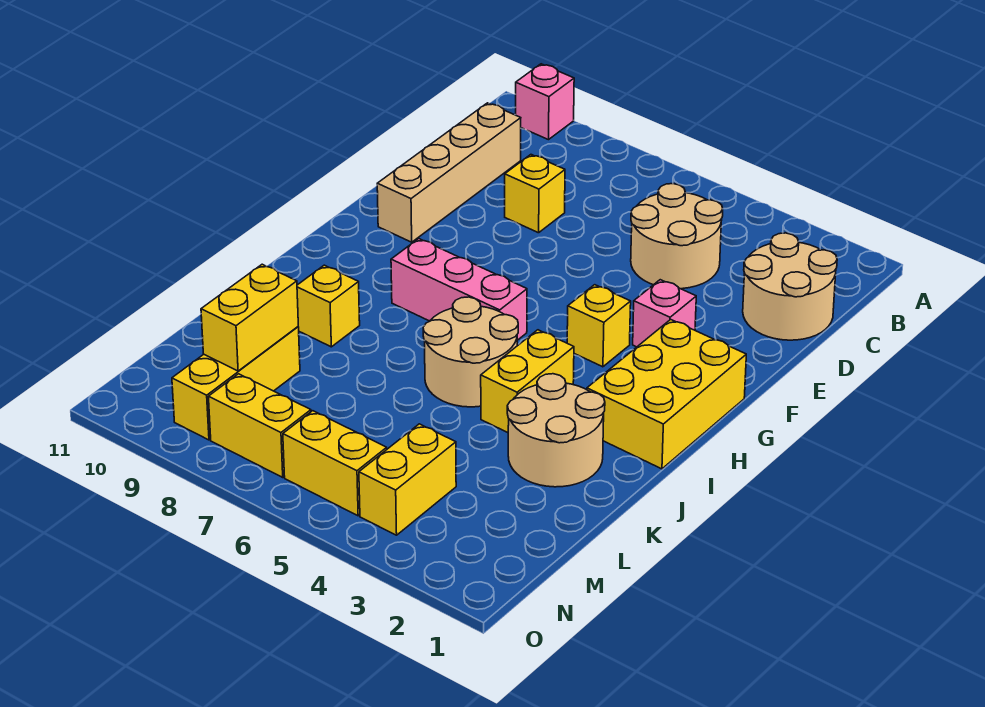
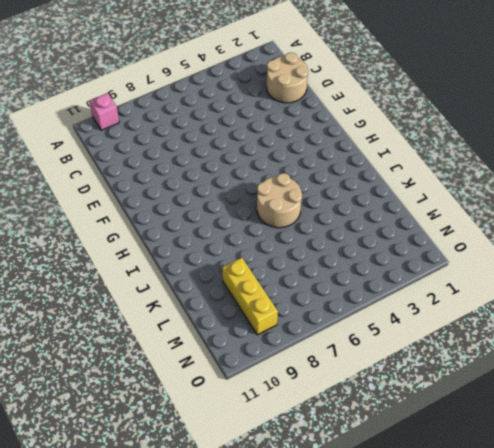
none -> tan 2x2 round brick [631,184,723,289]
none -> tan 1x4 brick [377,103,521,242]
none -> yellow 1x1 brick [505,155,565,233]

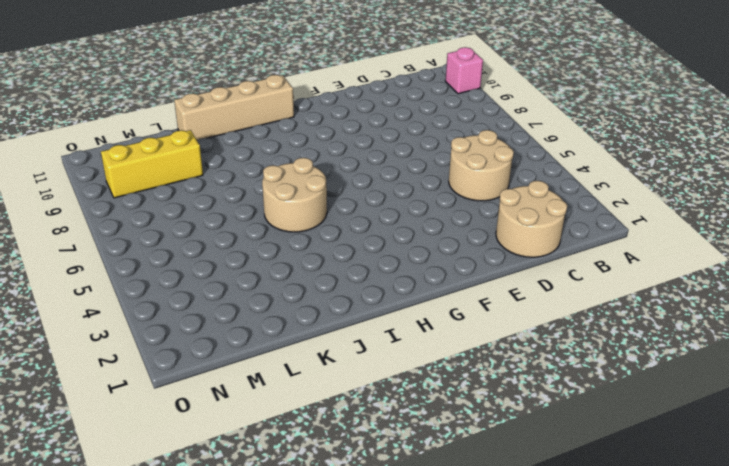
tan 1x4 brick [174,75,294,140] -> tan 1x4 brick moved to [377,103,521,242]
none -> yellow 1x1 brick [505,155,565,233]
none -> pink 1x1 brick [633,280,696,347]
none -> yellow 2x3 brick [587,319,746,469]

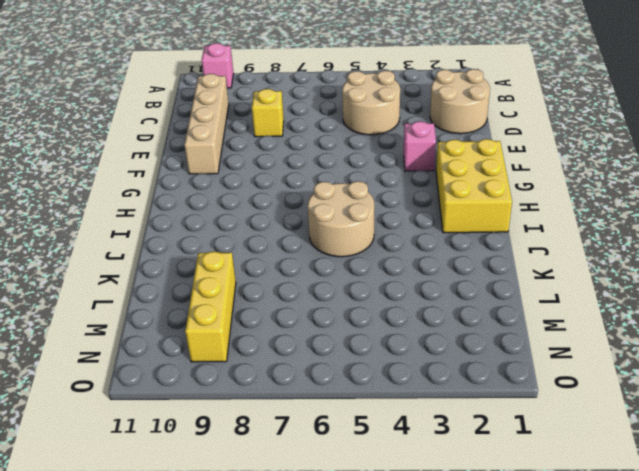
none -> yellow 1x1 brick [567,285,631,367]
none -> pink 1x3 brick [391,239,527,340]
none -> yellow 1x2 brick [481,330,574,433]

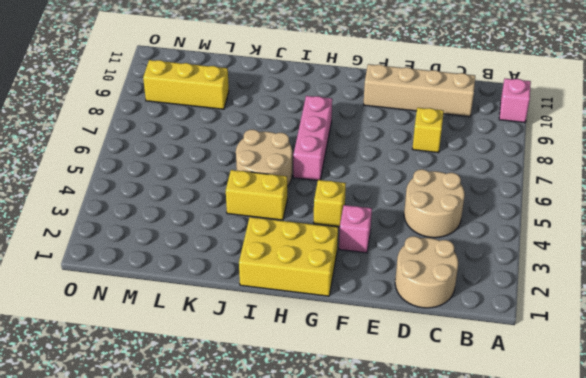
none -> tan 2x2 round brick [507,374,605,487]
none -> yellow 1x1 brick [297,265,360,347]
none -> yellow 1x2 brick [359,424,456,535]

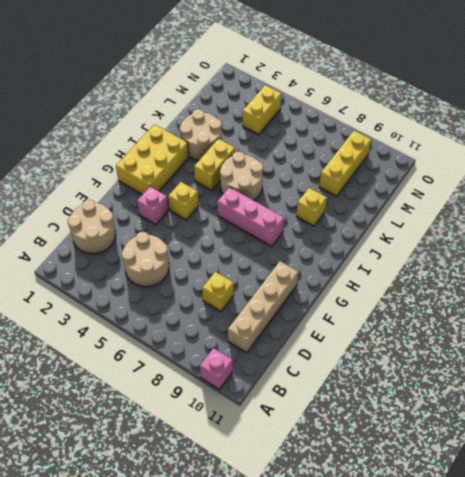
none -> yellow 1x2 brick [283,411,387,516]
none -> yellow 1x2 brick [208,374,311,477]
none -> yellow 1x2 brick [201,264,298,371]

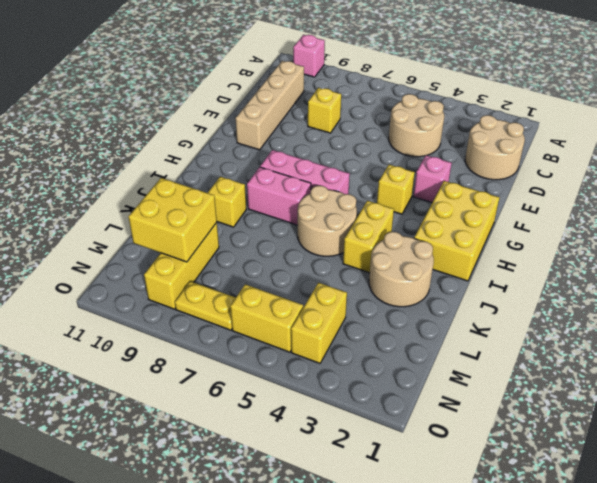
pink 1x2 brick [247,167,311,225] -> none
yellow 2x2 brick [129,178,217,262] -> yellow 1x2 brick [201,264,298,371]
yellow 1x2 plate [175,281,236,330] -> yellow 1x2 brick [208,374,311,477]

